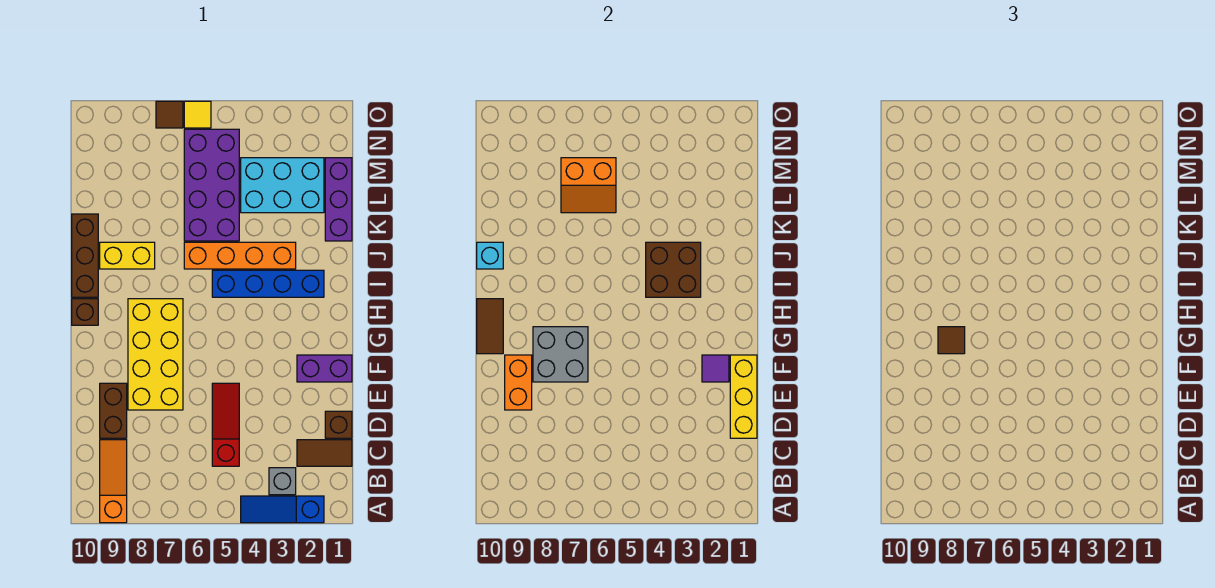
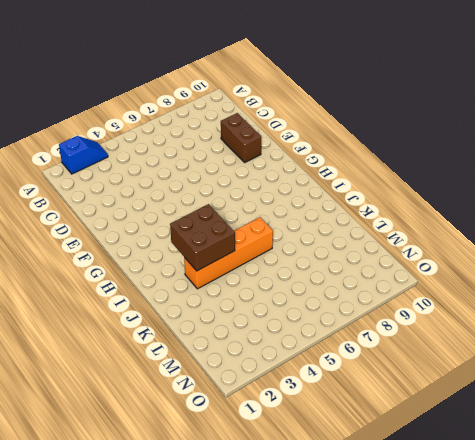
blue 1x2 slope [59,136,108,174] -> blue 1x3 slope [241,496,324,523]
none -> orange 1x3 slope [100,440,127,523]
none -> grey 1x1 brick [269,468,296,495]
none -> brown 1x2 tile [297,440,352,466]

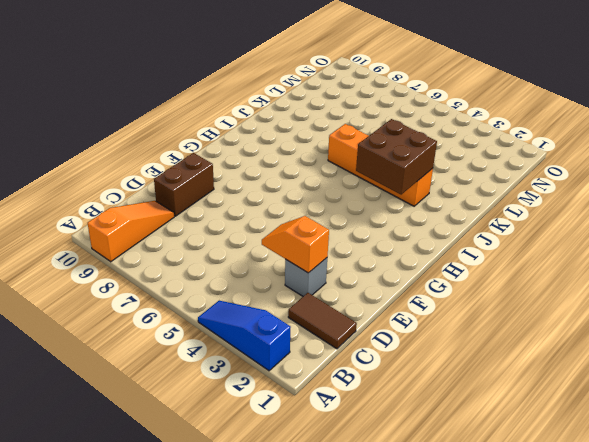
grey 1x1 brick [285,258,327,296] -> grey 1x1 brick moved to [269,468,296,495]
orange 1x2 slope [262,216,329,273] -> none
none -> red 1x3 slope [212,383,239,466]
none -> brown 1x1 brick [325,411,352,438]
none -> yellow 2x4 brick [128,299,183,410]

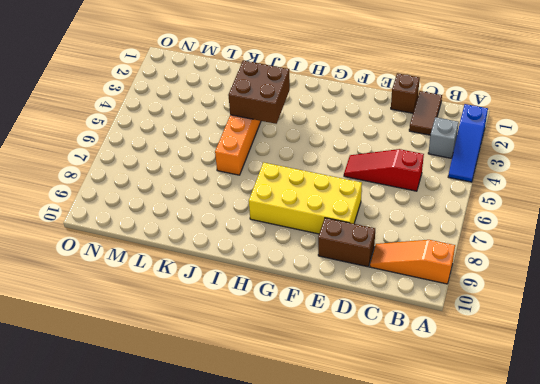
none -> purple 1x2 brick [297,355,352,382]
none -> brown 1x1 brick [72,299,98,325]
none -> blue 1x4 brick [212,270,324,297]

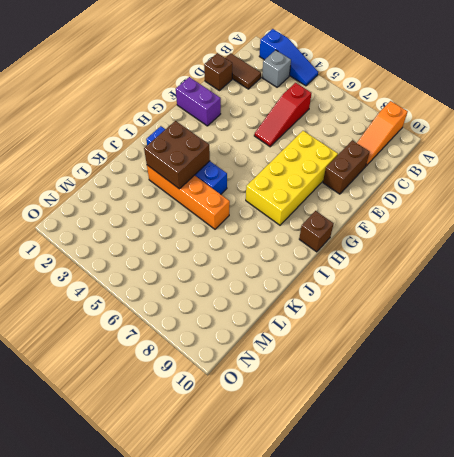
none -> brown 1x3 brick [72,214,98,297]
none -> yellow 1x2 brick [100,242,155,269]
none -> purple 1x3 brick [325,158,352,241]

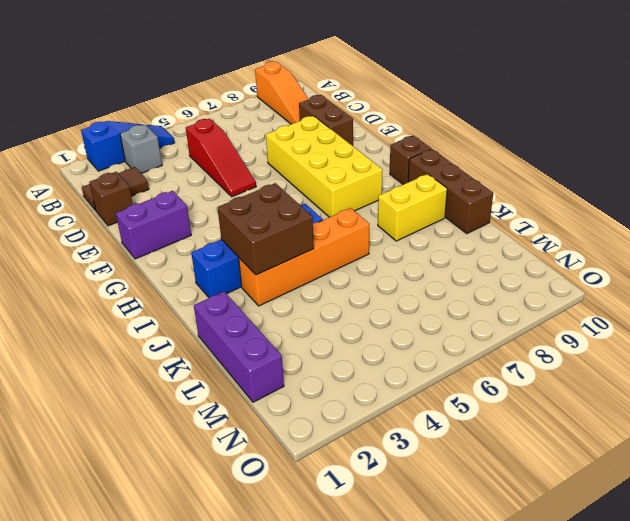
none -> purple 2x4 brick [184,129,239,241]
none -> cyan 2x3 brick [241,158,324,213]
none -> yellow 1x1 tile [184,101,211,128]

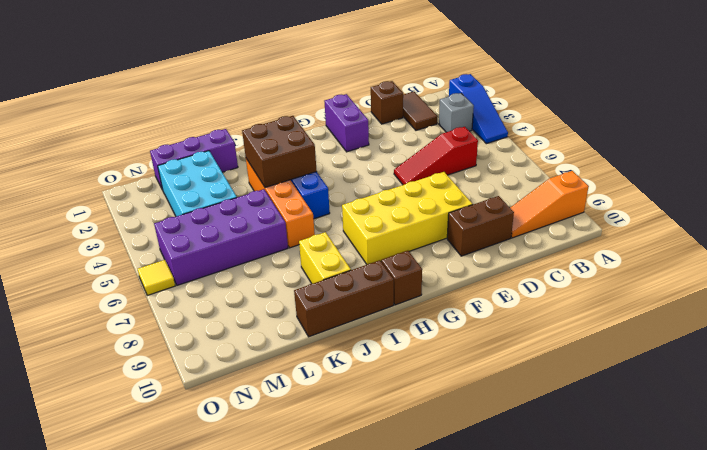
none -> brown 1x1 tile [156,101,183,128]
none -> yellow 1x3 brick [730,355,757,438]
none -> orange 1x2 brick [505,355,532,410]

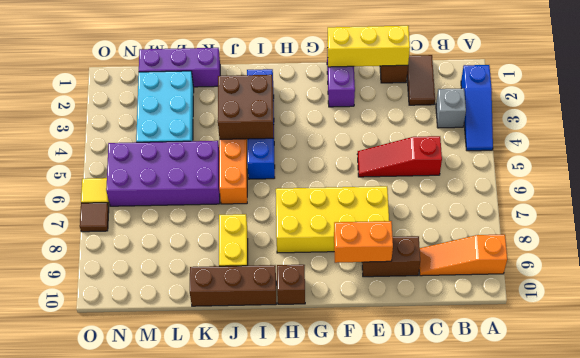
none -> purple 1x1 tile [702,355,729,382]
none -> grey 2x2 brick [533,327,588,382]
none -> brown 1x2 tile [477,299,503,354]

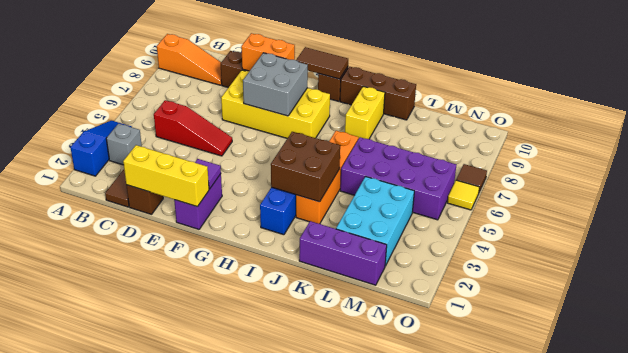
none -> cyan 1x1 brick [477,242,503,269]
none -> orange 2x2 slope [561,158,616,213]
none -> brown 1x1 tile [938,327,965,354]

